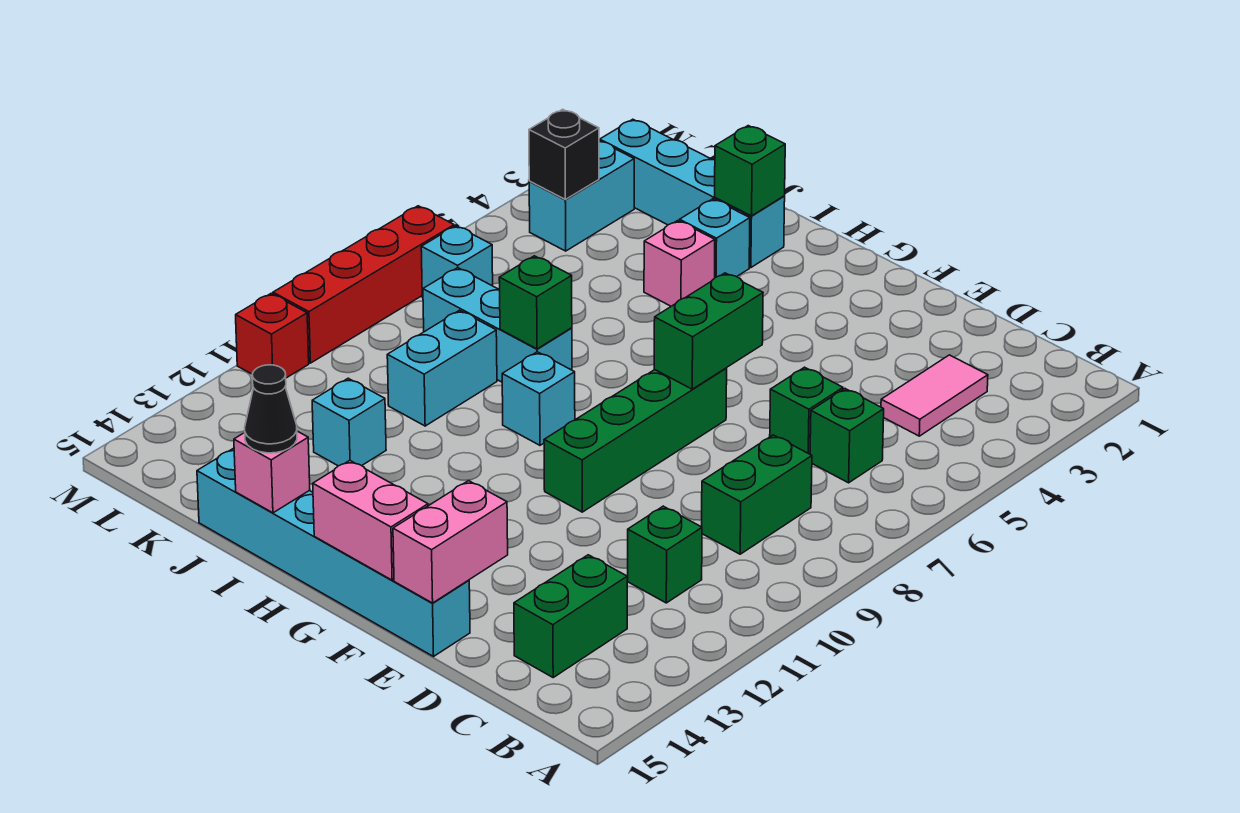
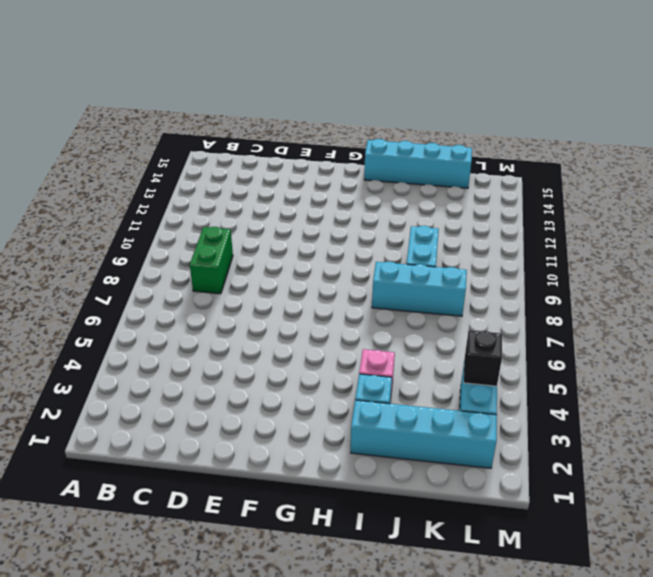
cyan 1x4 brick [364,139,472,188] -> cyan 1x6 brick [197,448,470,656]
none -> pink 1x2 tile [881,355,988,436]
none -> green 1x1 brick [810,389,884,483]
none -> green 1x1 brick [628,506,702,603]

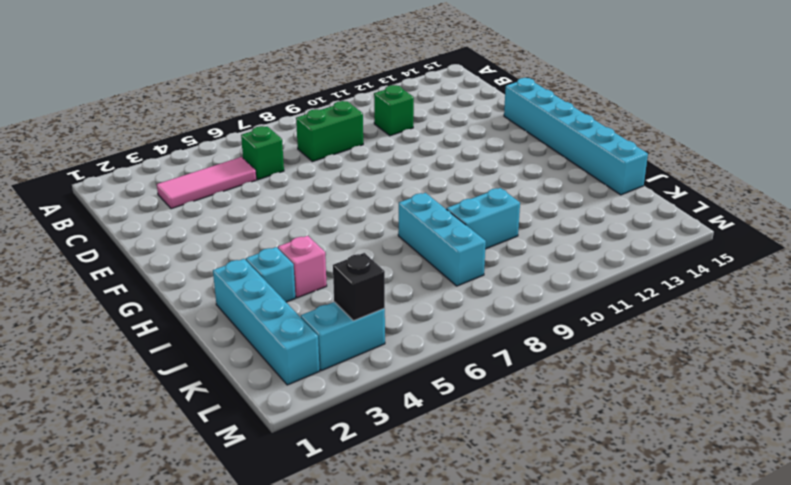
pink 1x3 tile [157,157,256,209] -> pink 1x2 tile [881,355,988,436]
none -> green 1x2 brick [514,555,627,677]
none -> green 1x1 brick [770,367,843,454]
none -> green 1x4 brick [544,368,727,512]

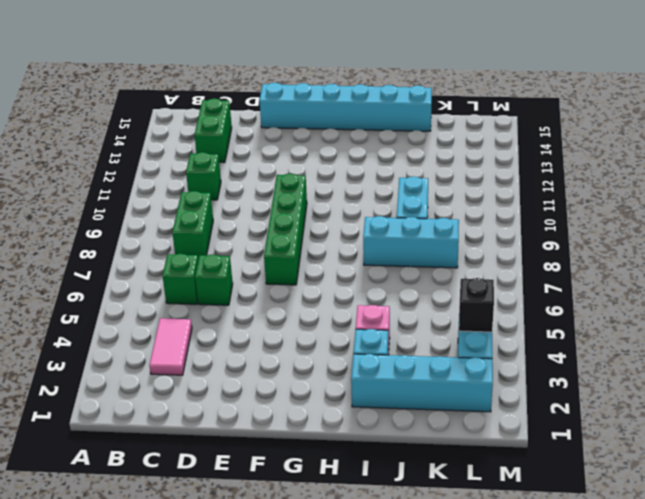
none -> cyan 1x1 brick [502,352,575,445]
none -> cyan 1x1 brick [312,378,386,466]
none -> cyan 1x1 brick [421,226,493,298]

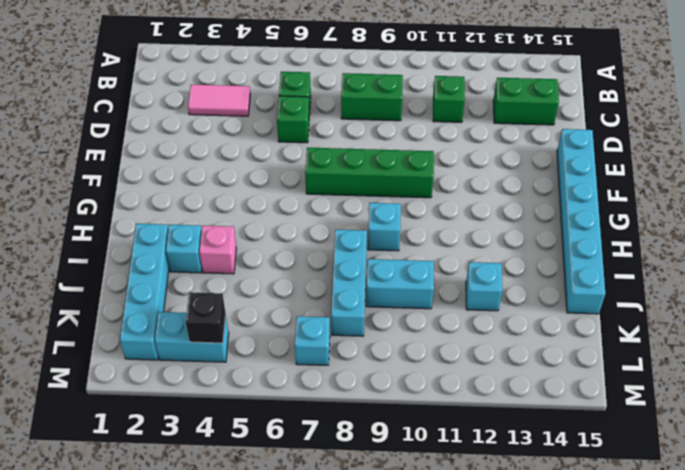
none -> red 1x4 brick [273,206,454,363]
none -> red 1x1 brick [236,293,309,378]
none -> pink 1x2 brick [393,481,508,603]

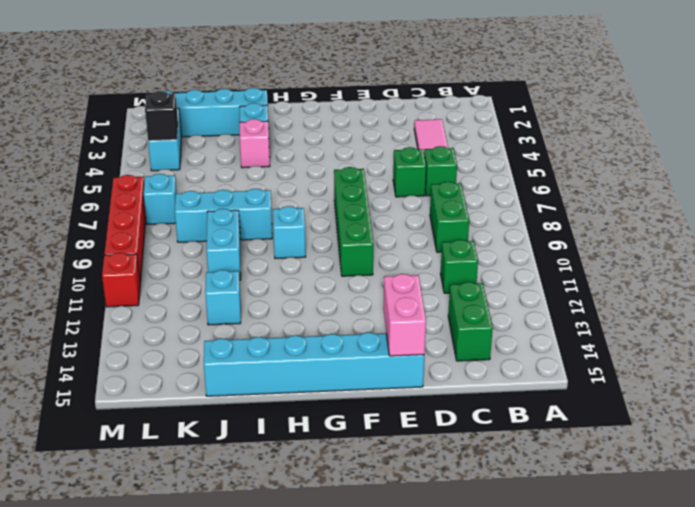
none -> green 1x2 brick [654,273,763,389]
none -> pink 1x2 brick [313,460,428,580]
none -> green 1x1 brick [715,126,785,216]

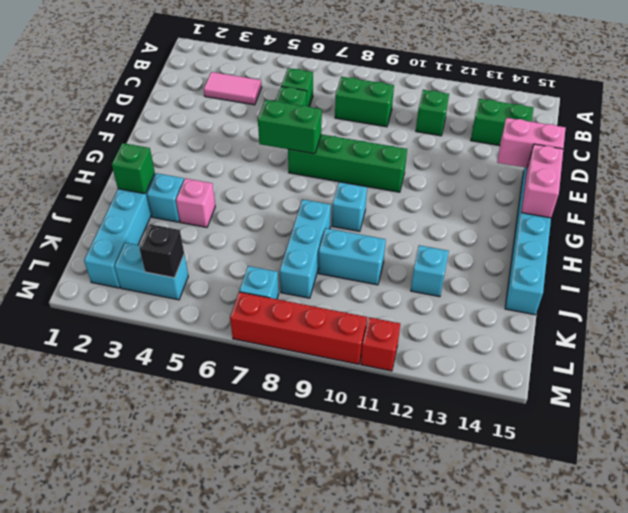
none -> green 1x1 brick [499,256,572,349]
none -> pink 1x1 brick [234,431,310,513]
none -> black 1x1 cone [245,365,297,453]

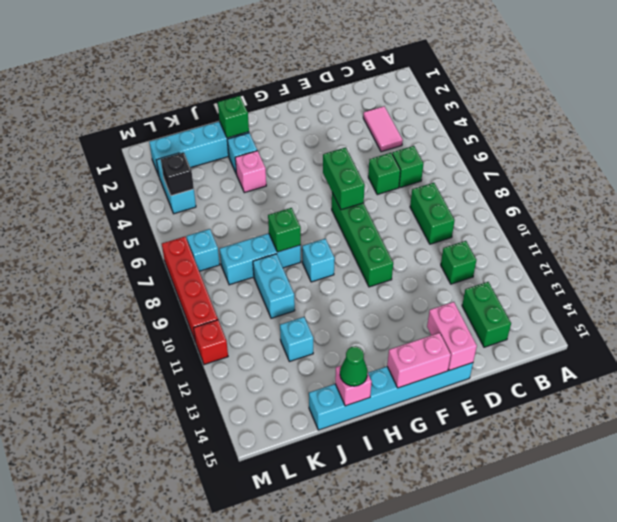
green 1x1 cone [340,346,368,386] -> black 1x1 cone [245,365,297,453]

